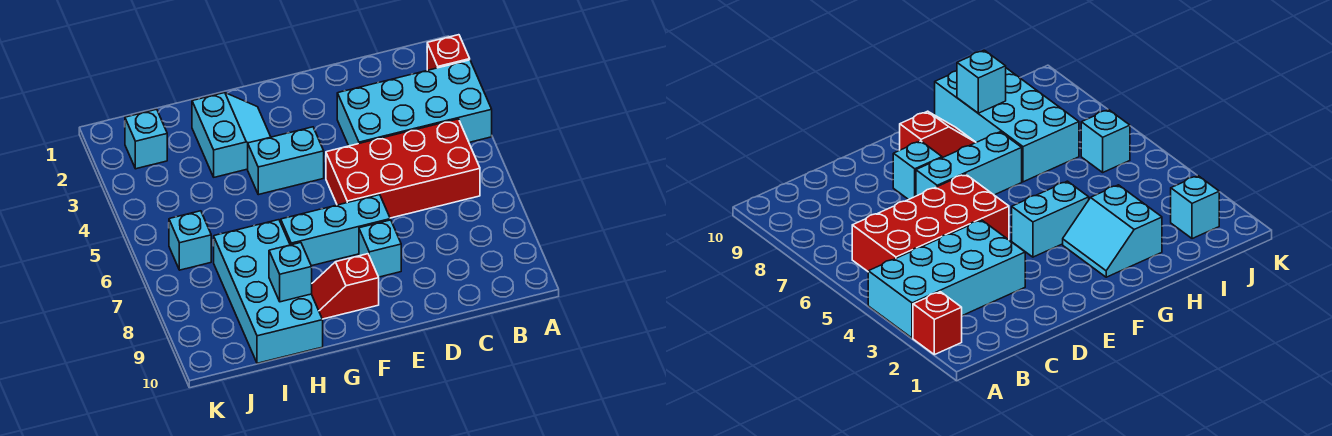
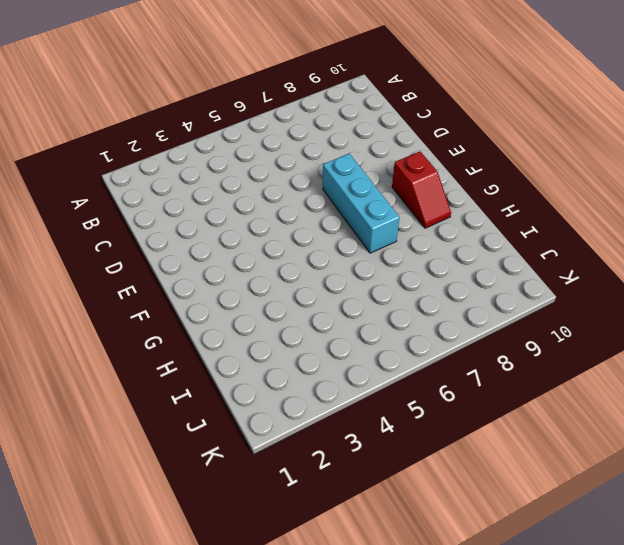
none -> red 1x1 brick [427,35,470,70]
none -> cyan 2x4 brick [337,60,492,146]
none -> red 2x4 brick [326,119,480,218]

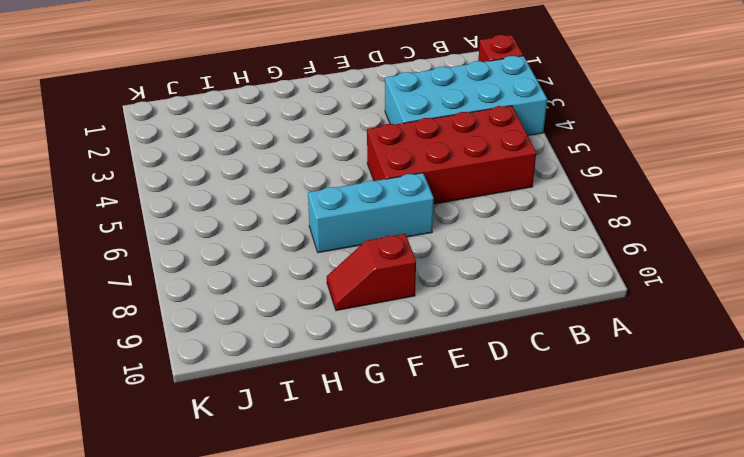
none -> cyan 1x1 brick [359,220,401,277]
none -> cyan 1x2 brick [248,127,324,195]
none -> cyan 2x2 slope [192,93,271,177]

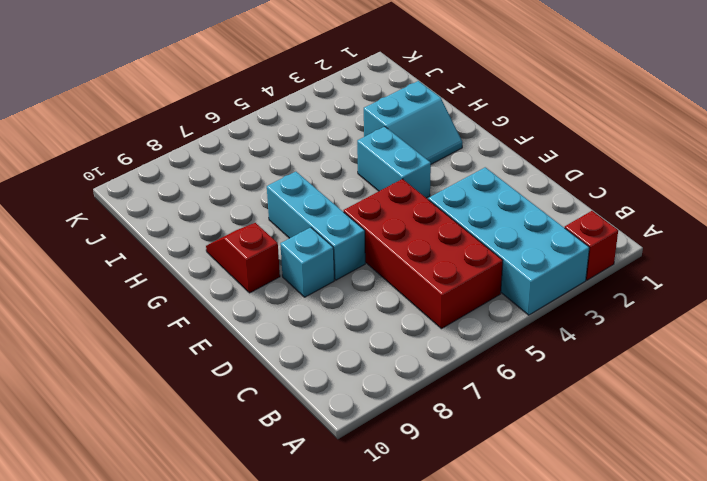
none -> cyan 2x4 brick [213,220,323,363]
none -> cyan 1x1 brick [125,109,167,169]
none -> cyan 1x1 brick [169,211,211,270]

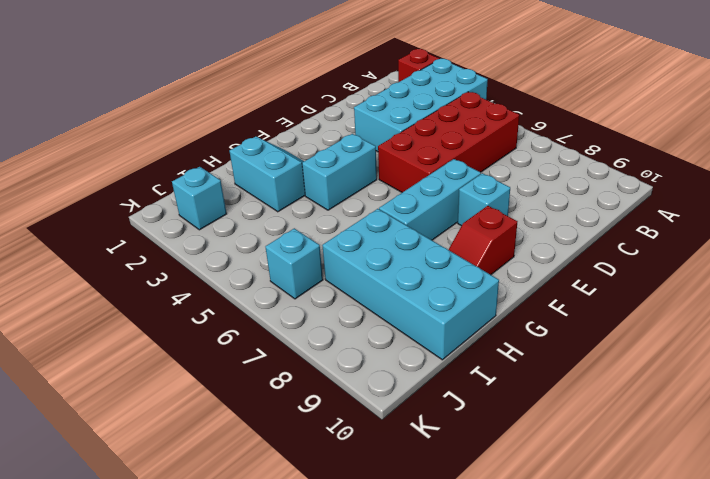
none -> cyan 1x1 brick [269,243,312,302]

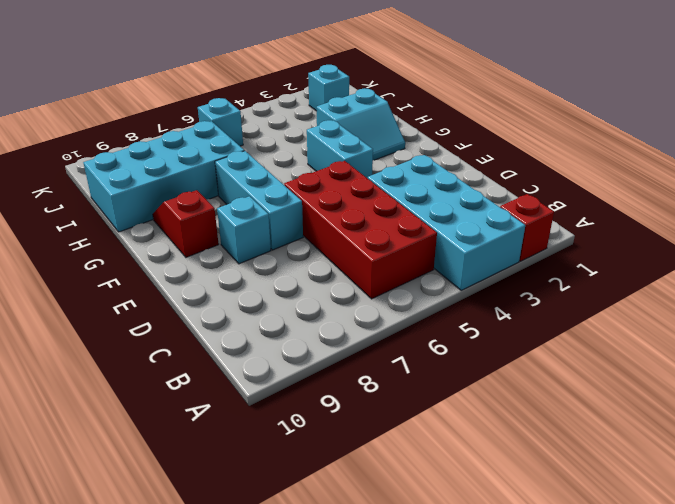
none -> cyan 1x1 brick [269,243,312,302]

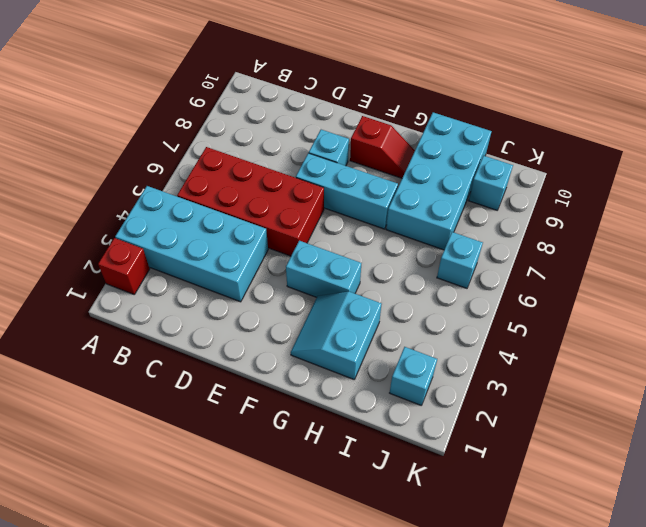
cyan 1x1 brick [468,156,513,210] -> cyan 1x1 brick moved to [269,243,312,302]

